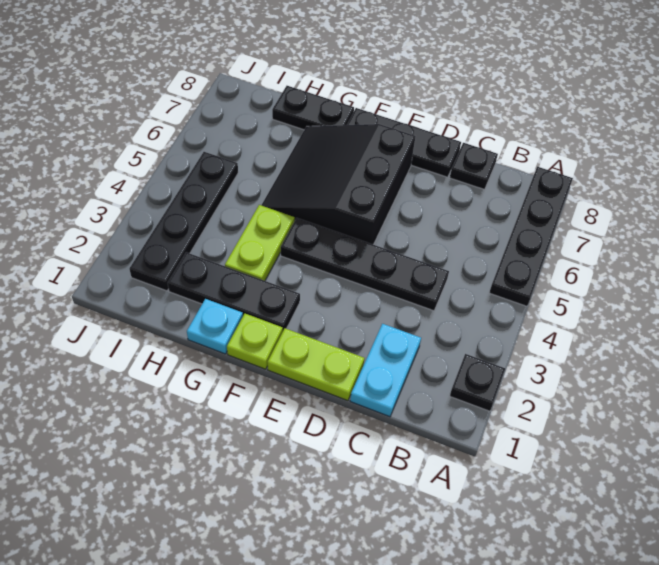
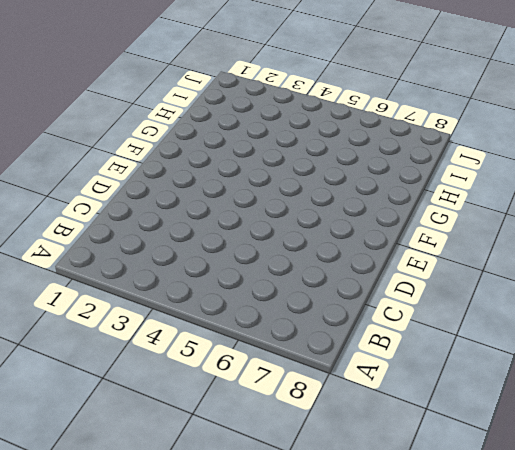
none -> black 1x1 plate [450,354,505,411]
none -> black 1x4 plate [489,167,573,306]
none -> cyan 1x2 plate [350,324,421,417]

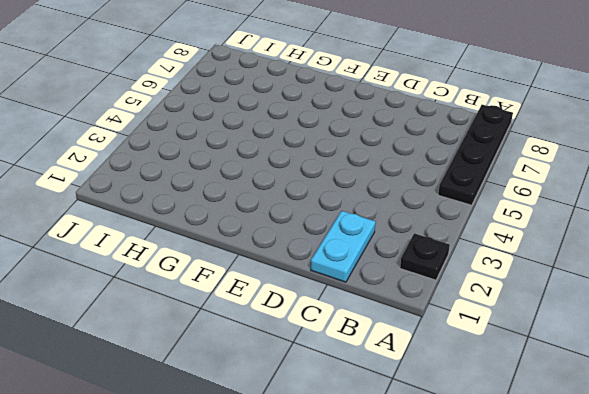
none -> black 1x4 plate [281,218,449,311]
none -> black 1x1 plate [450,143,498,189]
none -> lime 1x2 plate [268,328,364,401]

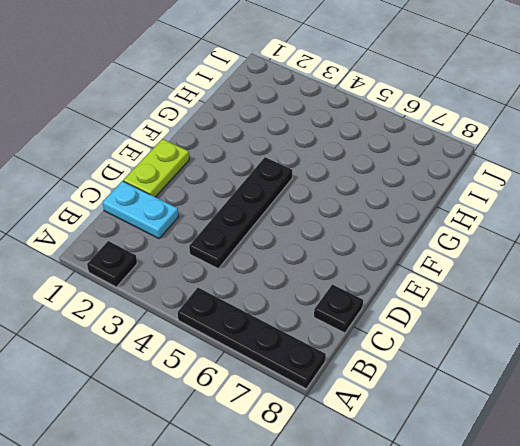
none -> black 1x3 plate [347,108,461,177]
none -> black 3x3 slope [261,124,415,245]
none -> lime 1x1 plate [227,314,283,369]

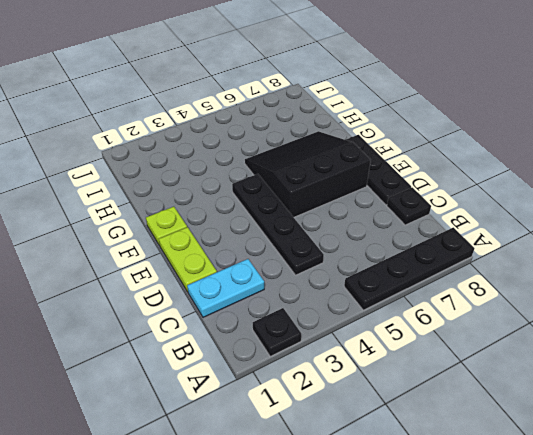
none -> black 1x3 plate [168,252,300,330]
none -> cyan 1x1 plate [187,299,243,354]
none -> lime 1x2 plate [225,205,295,281]

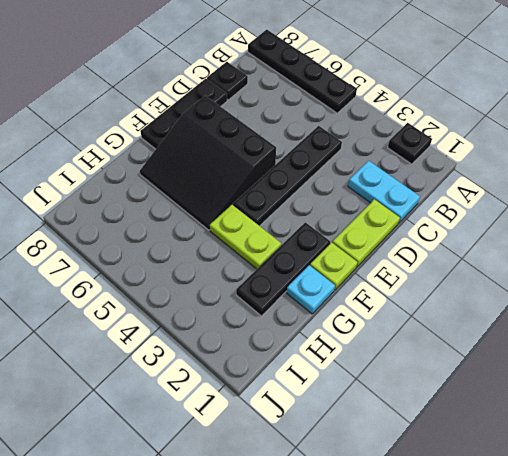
none -> black 1x2 plate [272,86,354,130]
none -> black 1x4 plate [130,152,238,291]

